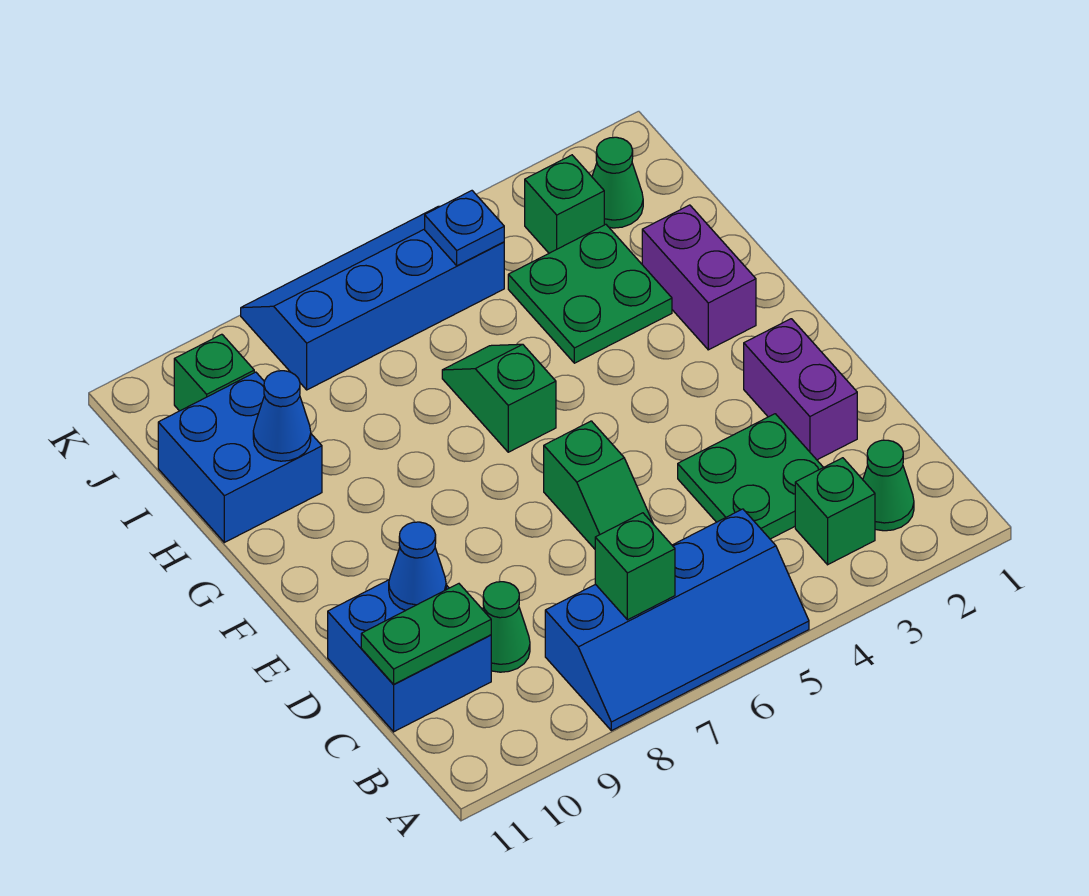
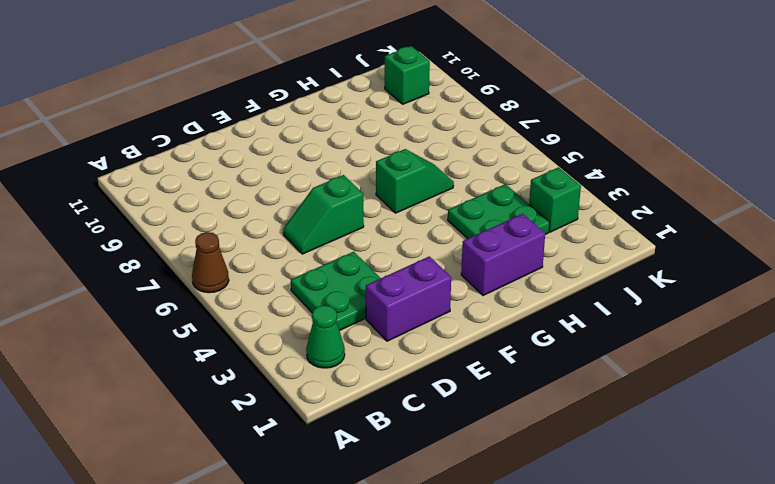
brown 1x1 cone [192,232,229,293] -> blue 2x4 slope [545,509,809,731]
none -> green 1x1 brick [795,458,875,565]
none -> green 1x1 cone [483,582,530,672]
none -> blue 2x2 brick [328,580,491,732]

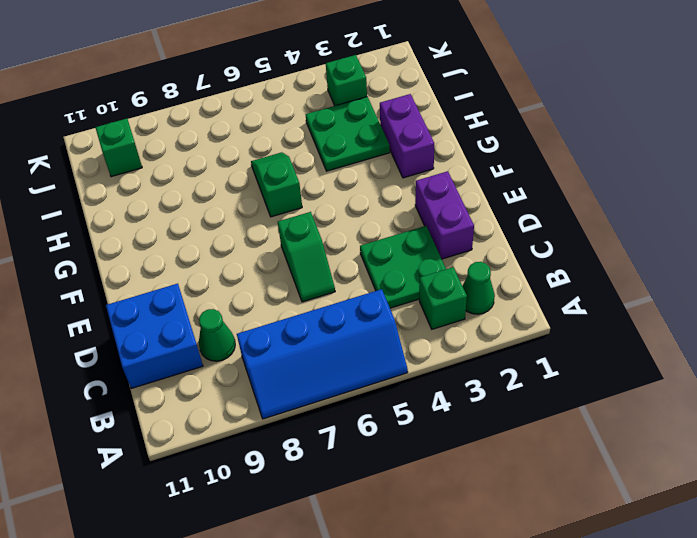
none -> blue 2x2 brick [158,372,322,542]
none -> green 1x1 cone [592,137,643,228]
none -> blue 2x4 slope [241,206,504,390]

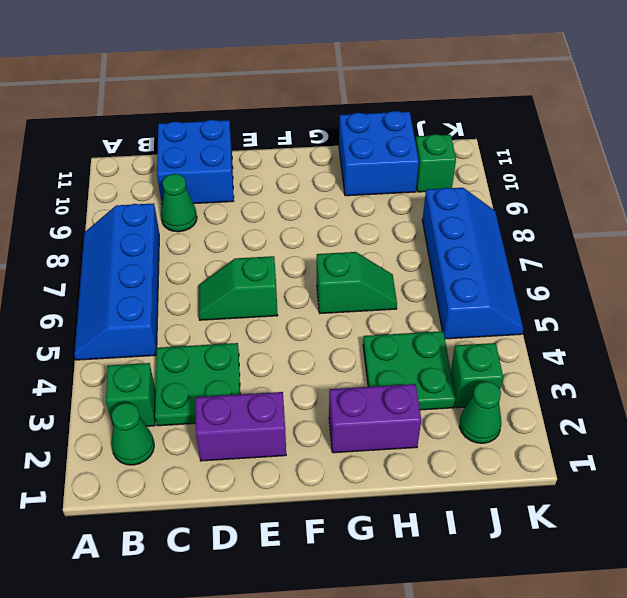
none -> green 1x1 brick [595,513,675,620]
none -> green 1x2 plate [361,584,491,684]
none -> blue 1x1 cone [389,522,446,610]

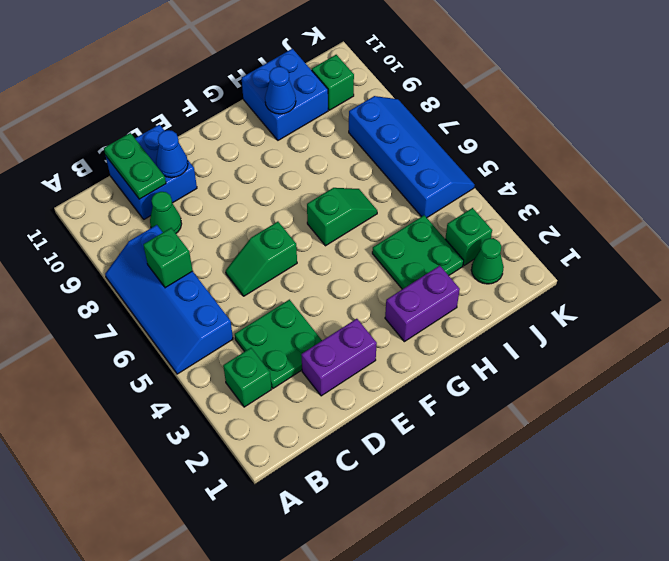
none -> green 1x1 cone [863,440,914,531]
none -> blue 1x1 plate [425,191,504,266]

